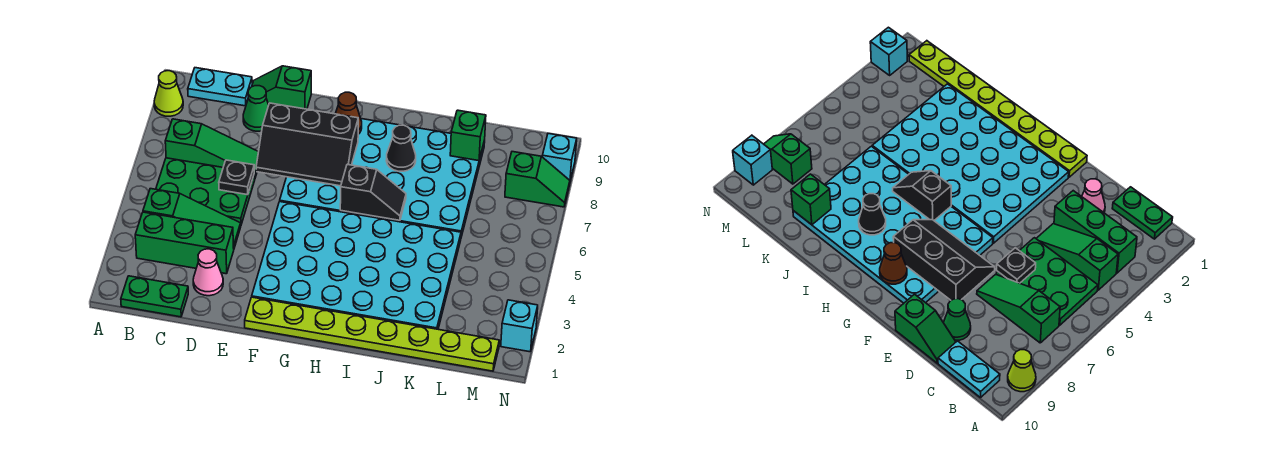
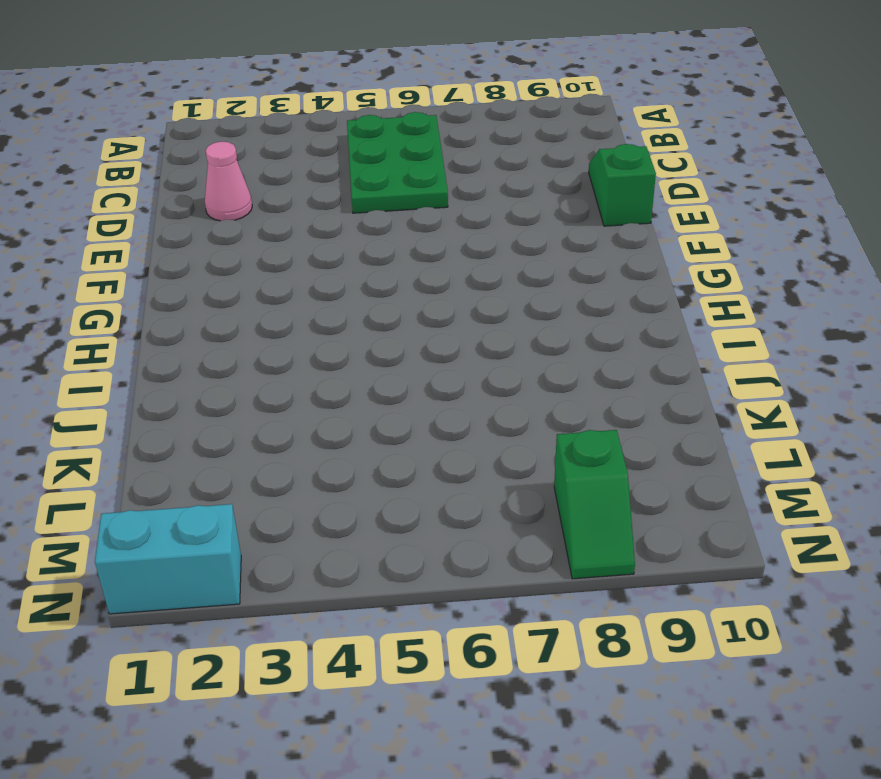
cyan 1x2 brick [95,504,241,614] -> cyan 1x1 brick [501,300,538,352]
none -> lime 1x1 cone [154,71,183,116]
none -> green 1x2 plate [121,276,188,317]
none -> green 1x3 brick [135,212,234,274]

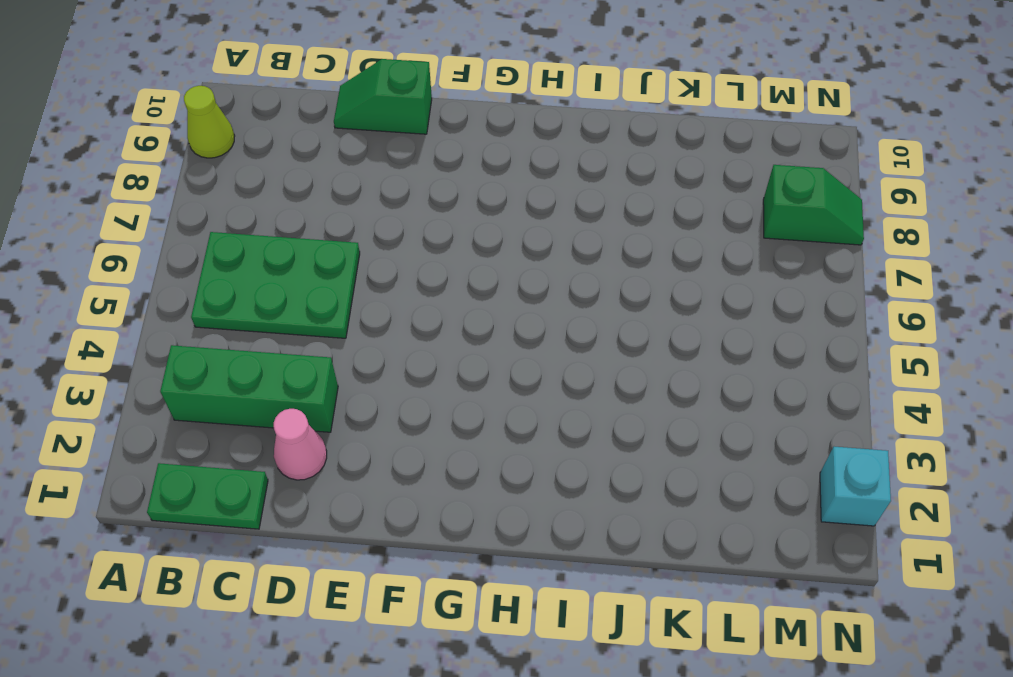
none -> green 1x3 slope [143,189,241,248]
none -> green 1x3 slope [165,119,258,178]
none -> cyan 1x2 plate [188,68,252,106]

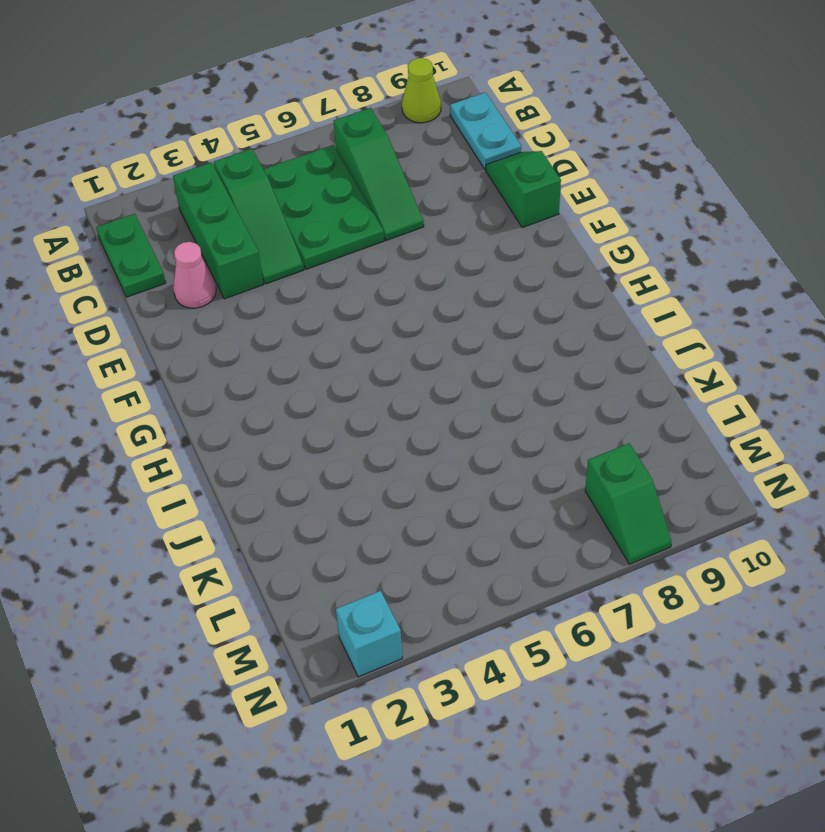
none -> green 1x1 cone [243,86,269,131]
none -> lime 1x8 plate [245,297,499,371]
none -> cyan 4x6 plate [252,202,461,329]

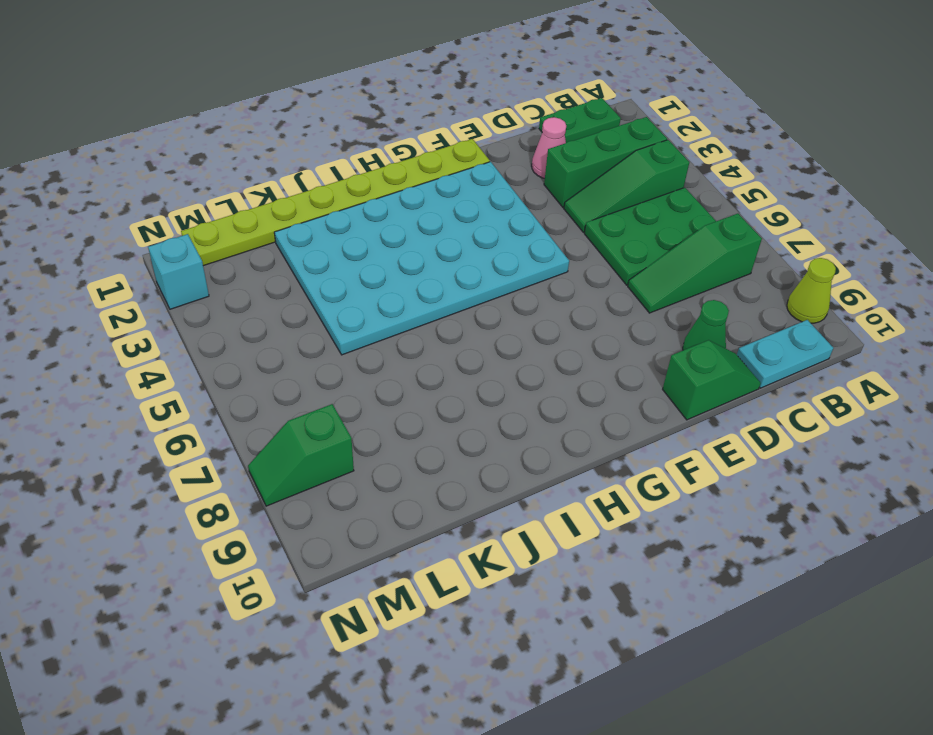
none -> cyan 4x6 plate [280,119,485,237]
none -> cyan 1x1 brick [542,133,577,181]
none -> black 1x1 plate [219,160,254,195]

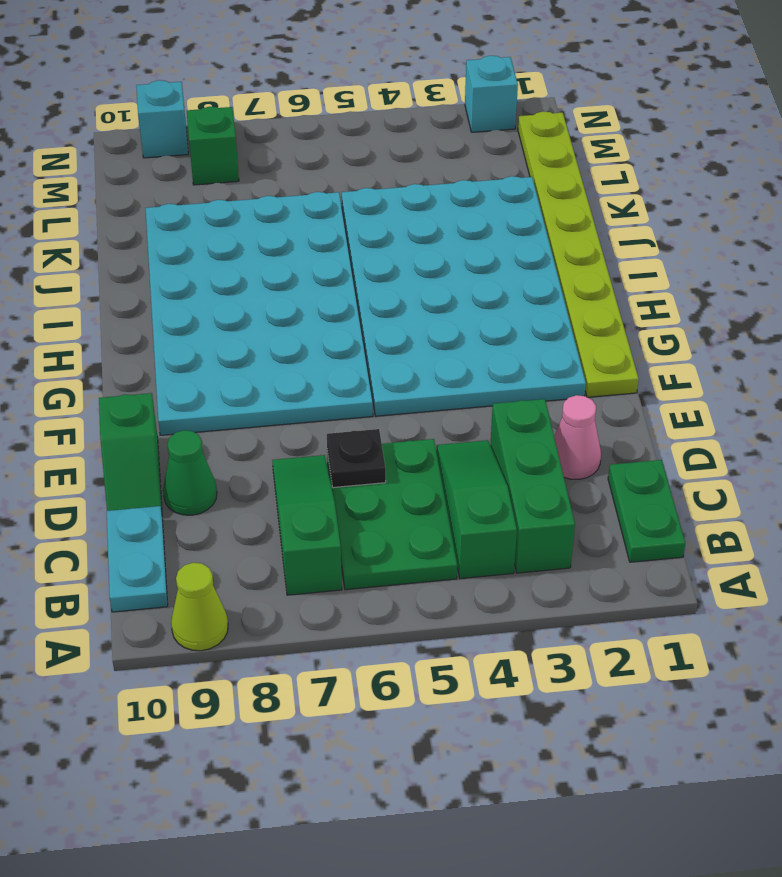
none -> black 2x3 slope [256,103,358,186]
none -> brown 1x1 cone [335,92,362,134]
none -> black 1x2 slope [340,164,406,220]

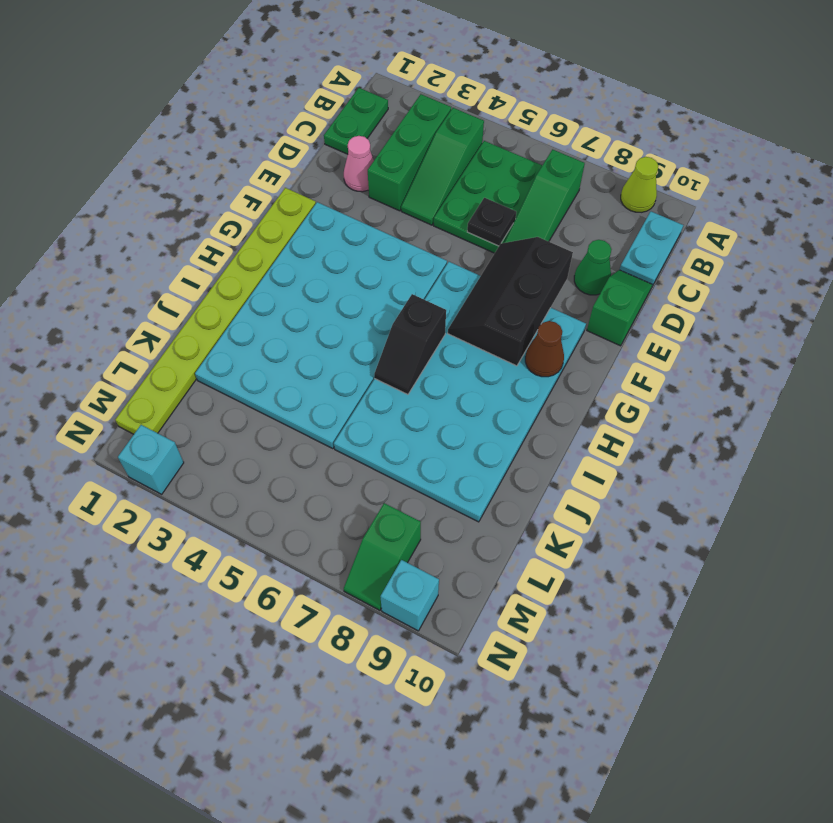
none -> black 1x1 cone [386,125,416,171]
none -> green 1x1 brick [450,110,486,161]

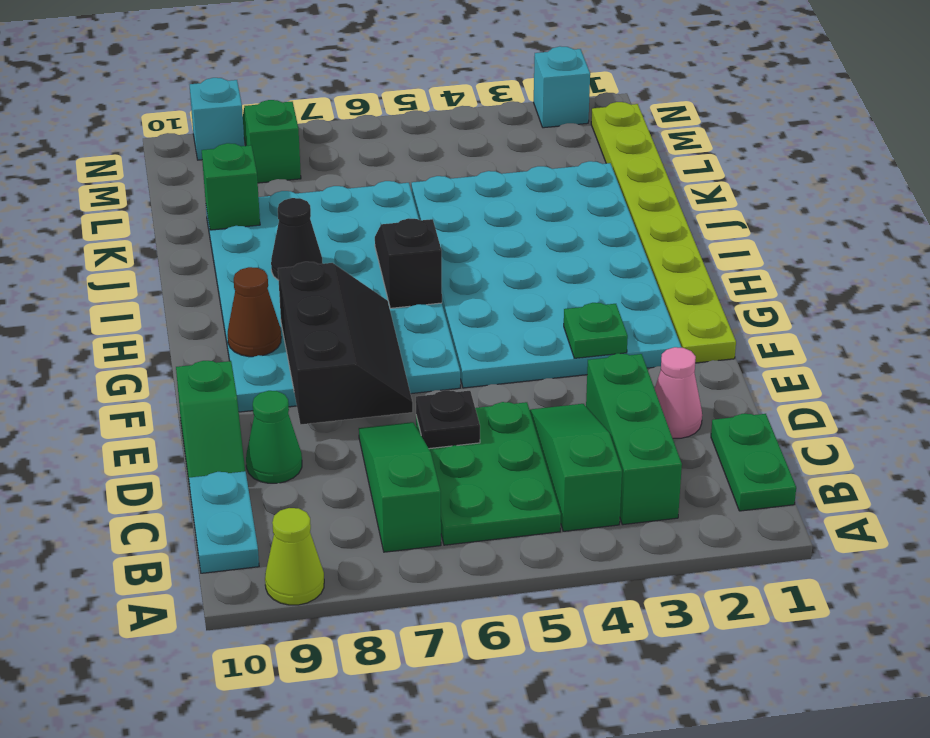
green 1x1 plate [564,303,628,358] -> none

